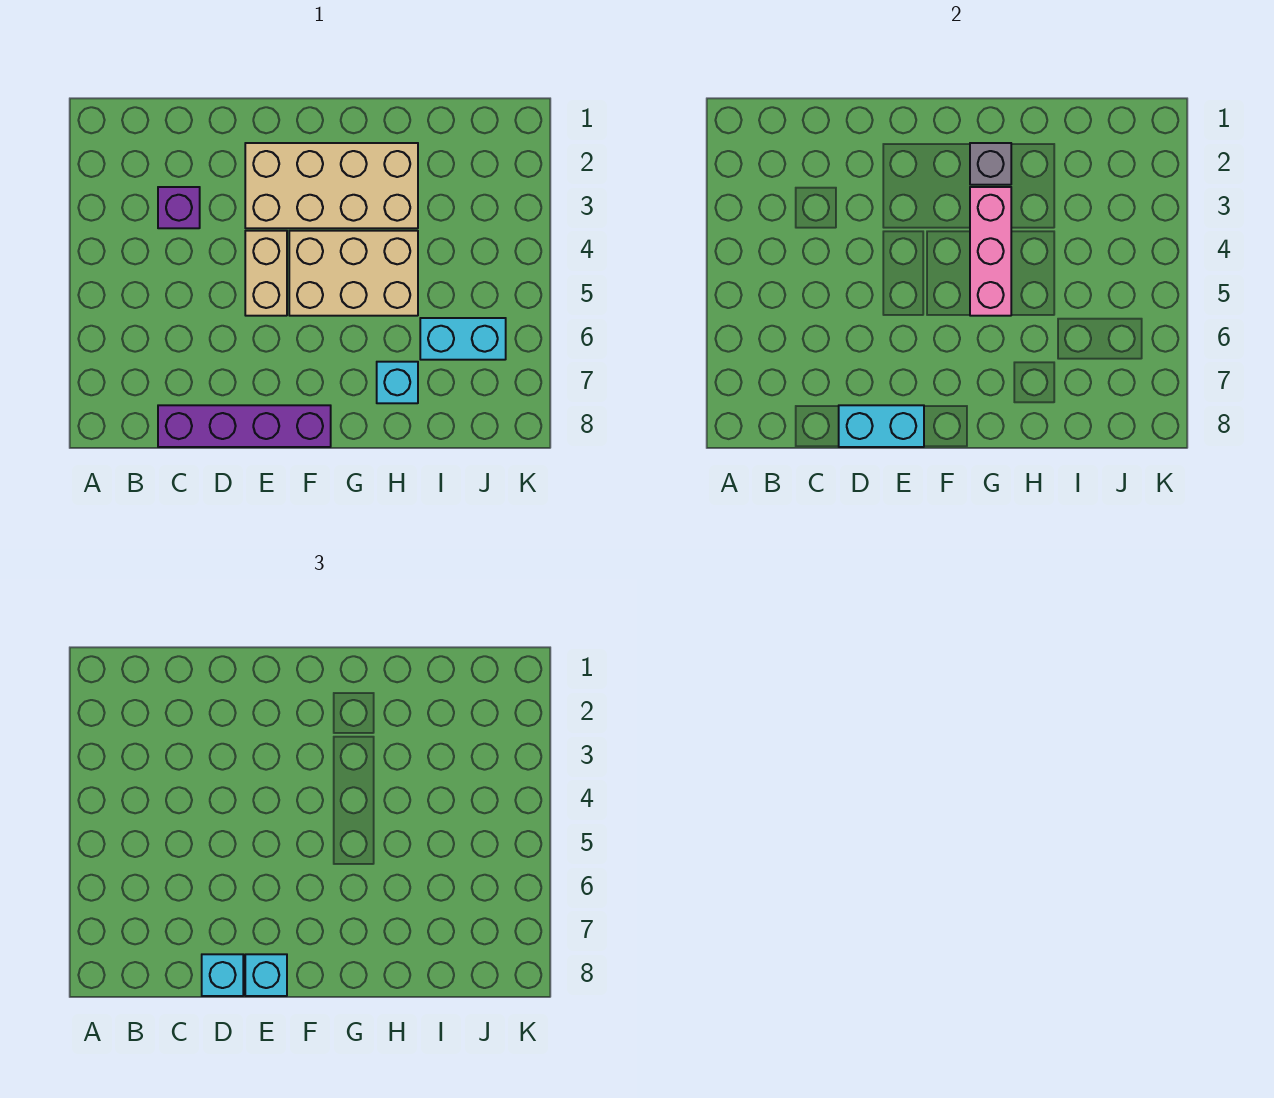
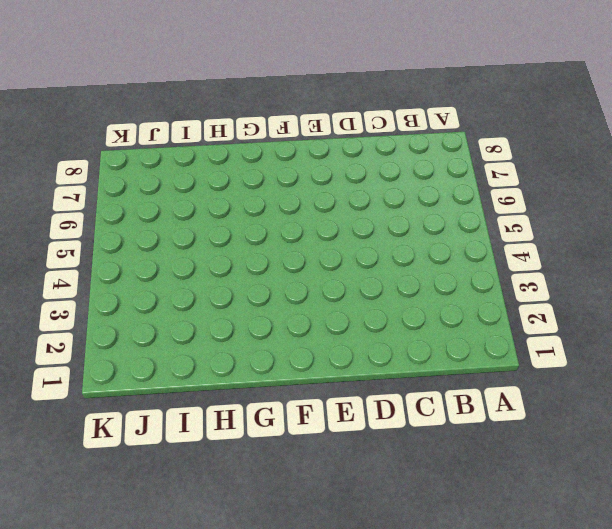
none -> purple 1x1 brick [158,187,200,228]
none -> purple 1x4 brick [158,405,331,447]
none -> tan 2x4 brick [245,143,418,228]

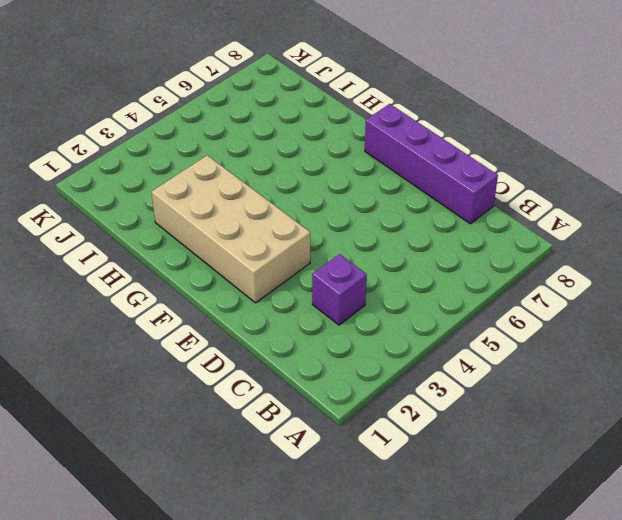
none -> tan 1x2 brick [245,231,287,316]
none -> tan 2x3 brick [289,231,418,316]
none -> cyan 1x1 brick [377,362,418,403]

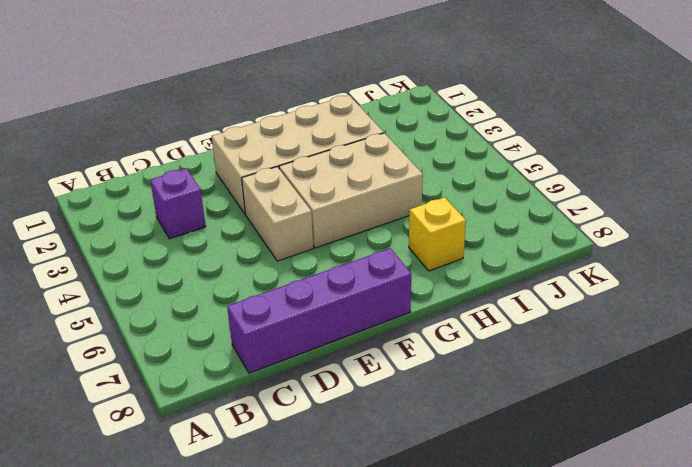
yellow 1x1 brick [409,197,466,271] -> cyan 1x1 brick [377,362,418,403]
none -> cyan 1x2 brick [420,318,506,360]
none -> cyan 1x2 brick [839,405,924,447]
none -> grey 1x1 brick [970,143,1011,185]

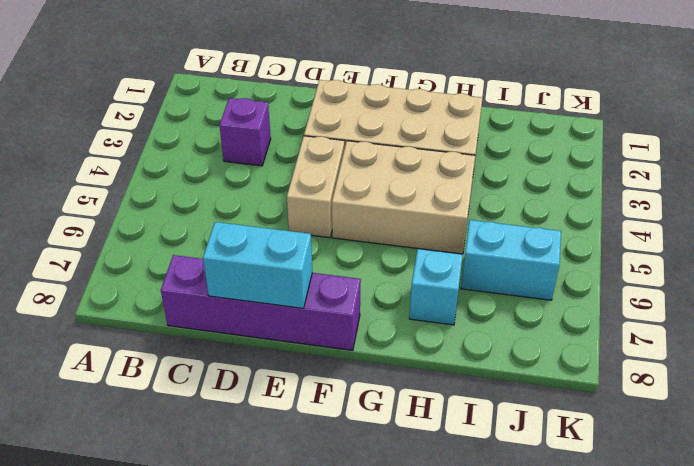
none -> grey 1x1 brick [970,143,1011,185]
none -> pink 1x3 brick [970,187,1011,316]
none -> cyan 1x1 brick [202,954,243,996]

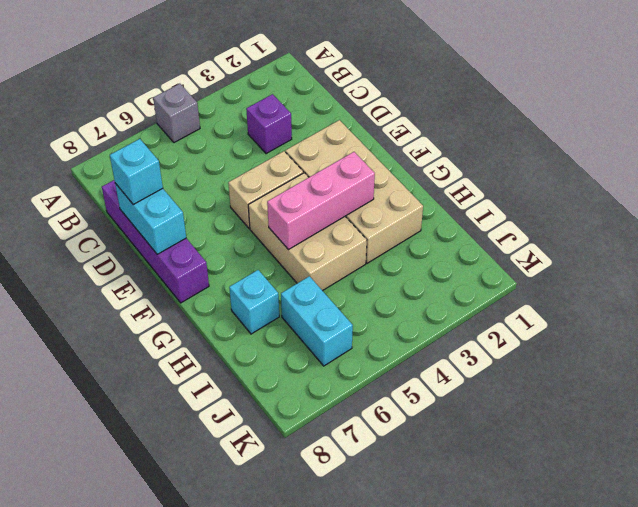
grey 1x1 brick [153,84,200,143] -> grey 1x1 brick moved to [970,143,1011,185]
none -> cyan 1x1 brick [245,954,287,996]

